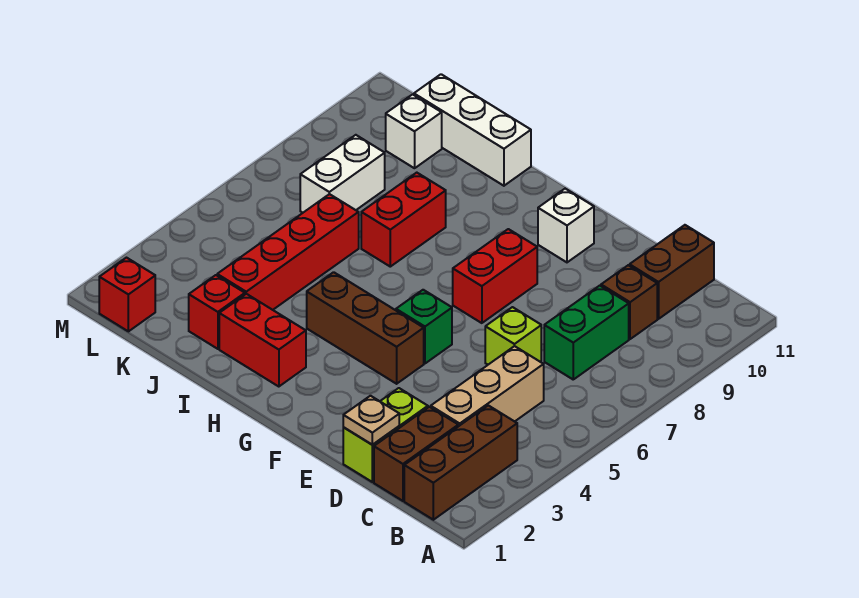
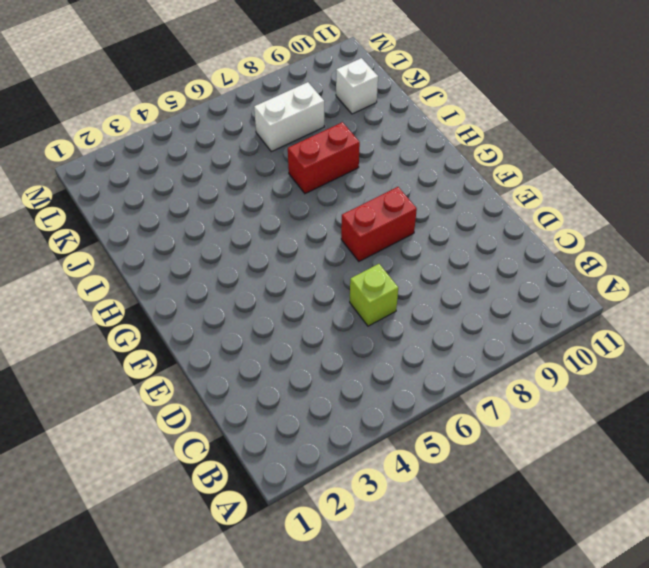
none -> brown 1x3 brick [404,405,517,520]
none -> brown 1x2 brick [374,407,458,501]
none -> tan 1x3 brick [431,346,544,426]

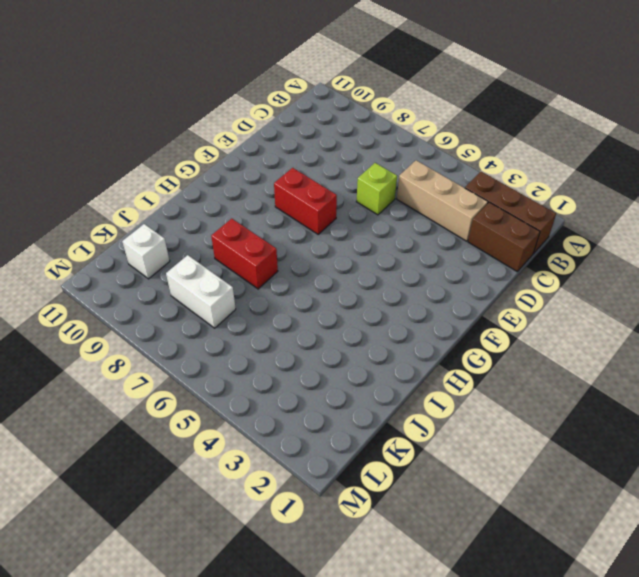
none -> green 1x2 brick [544,286,629,379]
none -> brown 1x1 brick [601,265,657,339]
none -> brown 1x2 brick [630,225,714,319]

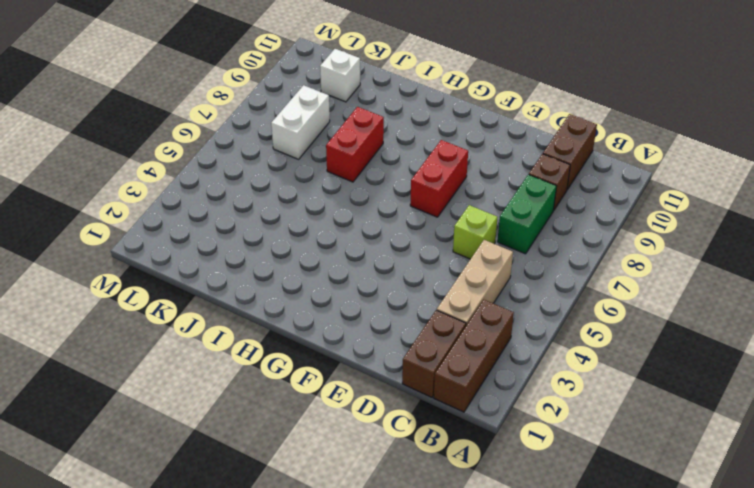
none -> lime 1x2 brick [343,388,428,482]
none -> brown 1x3 brick [307,272,424,384]
none -> green 1x1 brick [396,290,452,363]

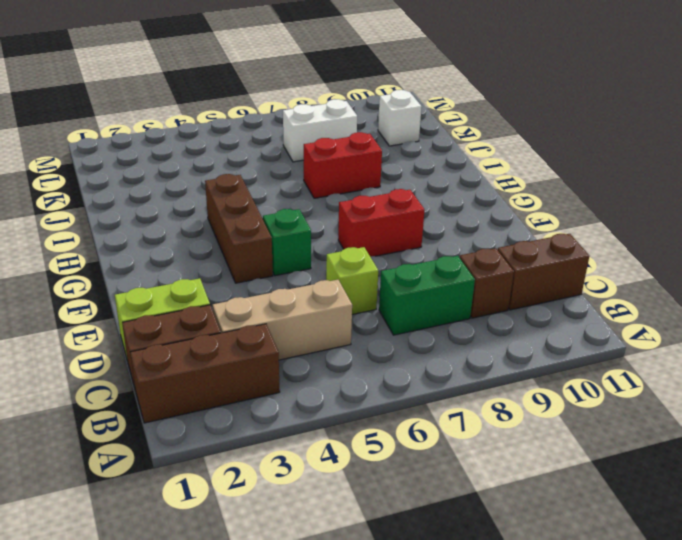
none -> white 1x1 brick [538,189,594,262]
none -> red 1x2 brick [219,294,306,387]
none -> white 1x3 brick [414,74,531,186]

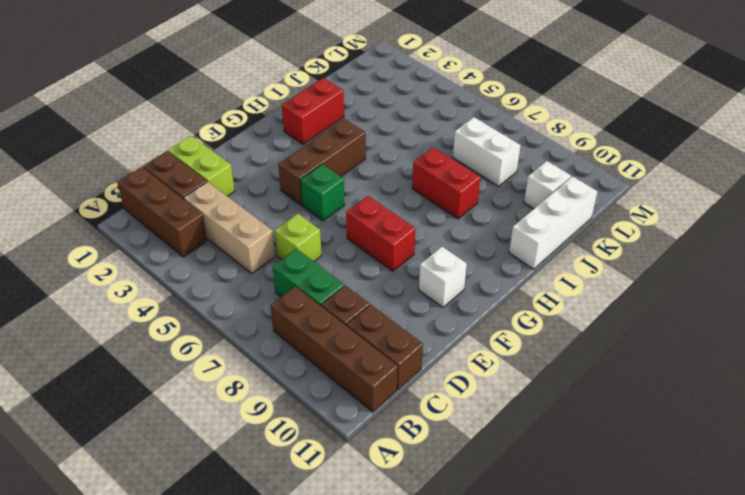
brown 1x4 brick [270,286,398,412] -> none
none -> red 1x1 brick [189,275,245,349]
none -> red 1x4 brick [217,194,359,310]
none -> red 1x1 brick [99,258,155,331]

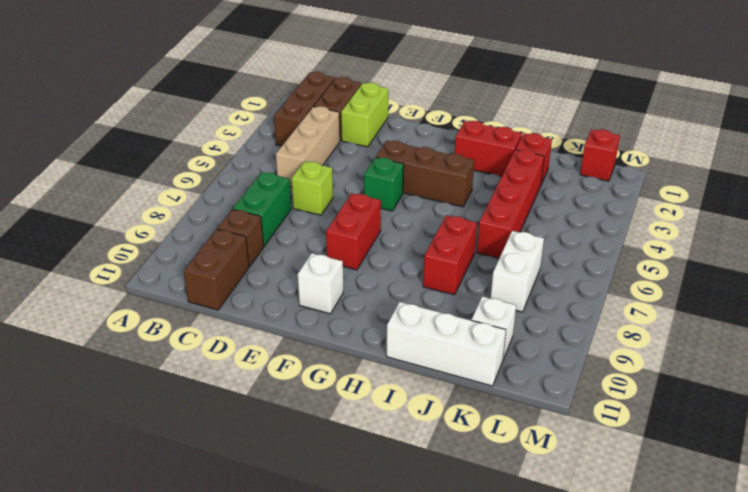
none -> tan 1x1 plate [343,396,399,445]

